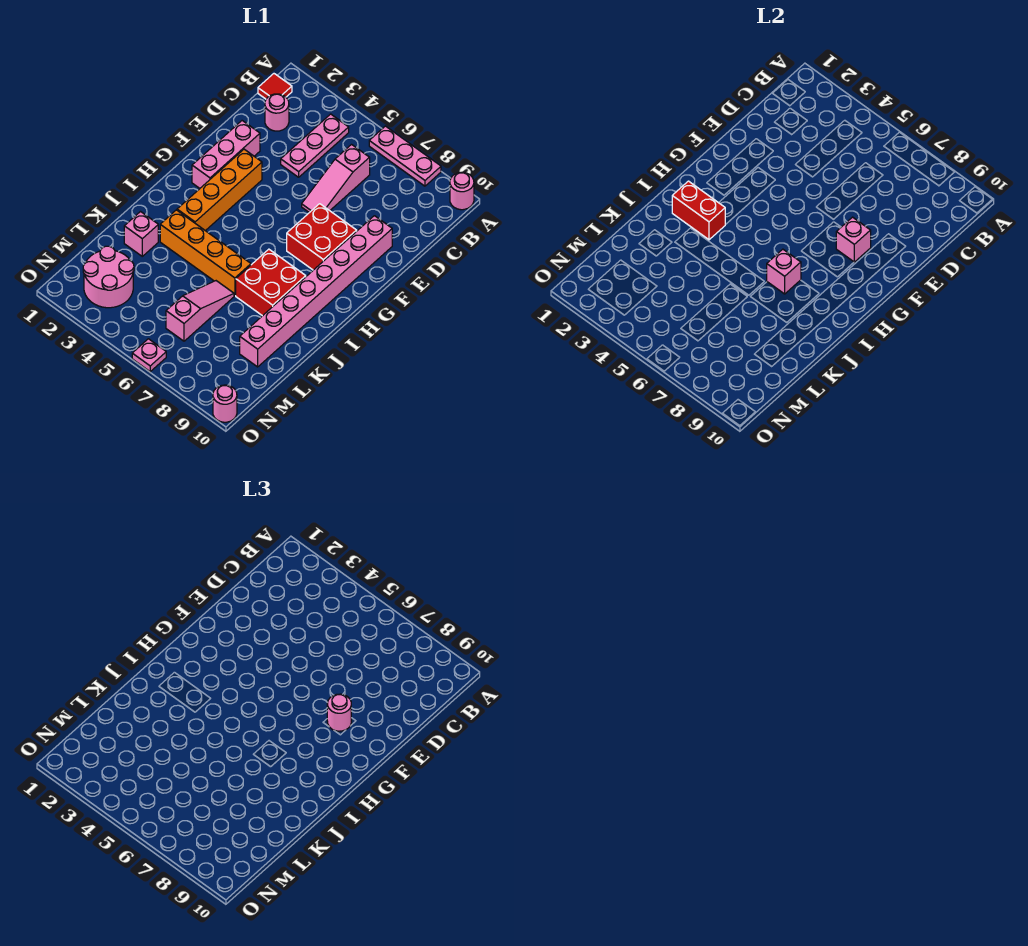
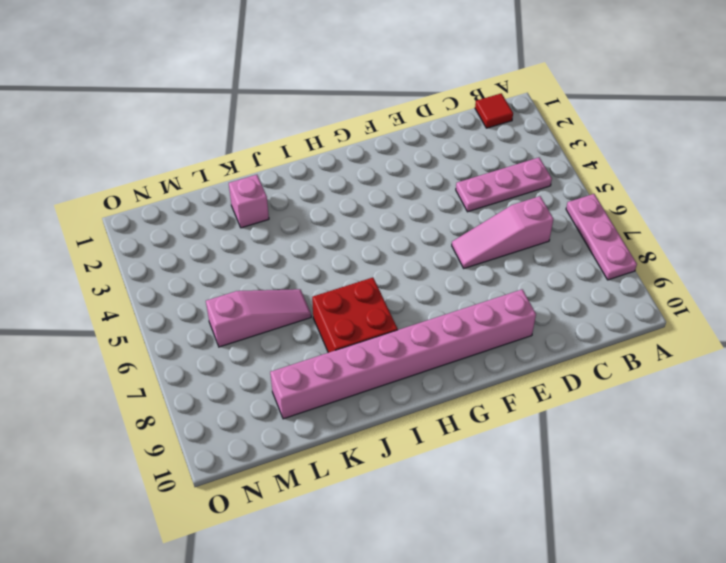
none -> pink 1x1 round brick [450,172,474,210]
none -> pink 1x1 round brick [265,94,289,131]
none -> pink 1x3 brick [192,121,260,188]

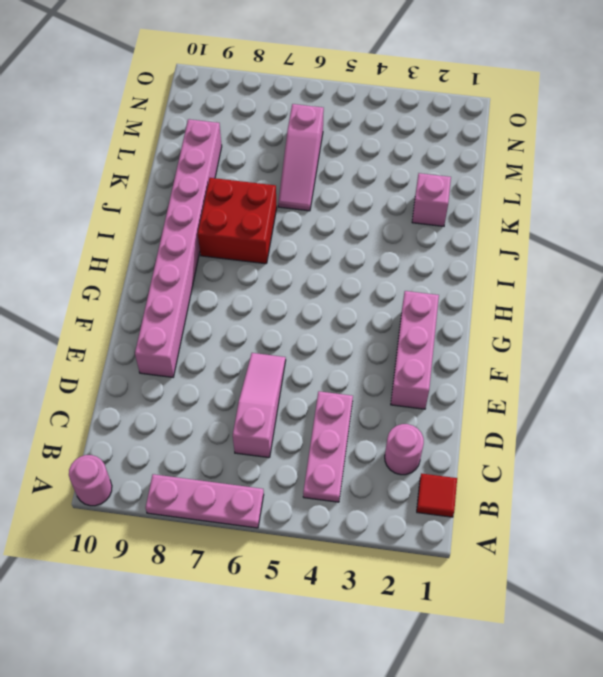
none -> orange 1x4 brick [177,149,262,231]
none -> red 2x2 brick [287,204,357,270]
none -> orange 1x4 brick [160,210,251,296]

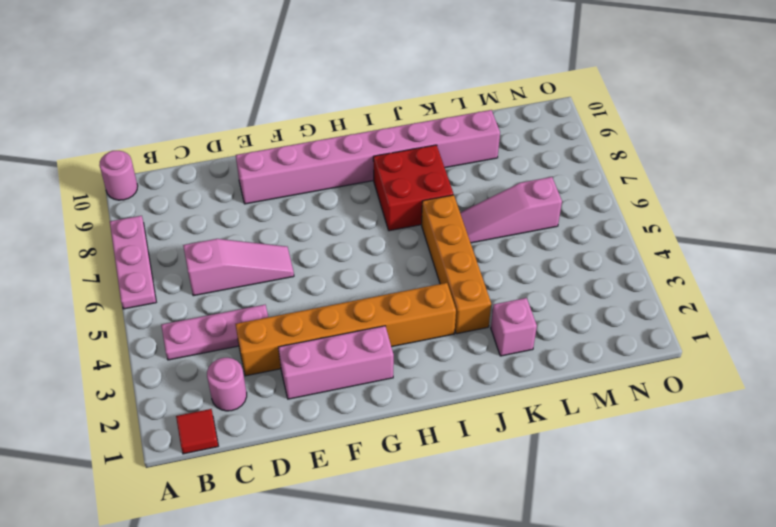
orange 1x6 brick [235,283,456,376] -> orange 1x4 brick [177,149,262,231]
none -> red 2x2 brick [287,204,357,270]
none -> pink 2x2 round brick [83,246,134,308]
none -> pink 1x1 plate [132,339,166,372]

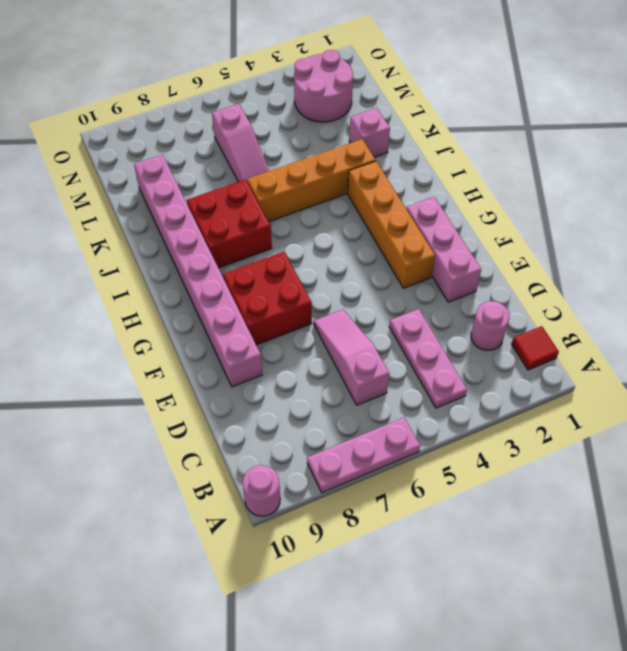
none -> pink 1x1 plate [132,339,166,372]
none -> pink 1x1 round brick [213,385,237,422]
none -> pink 1x1 brick [836,217,871,262]

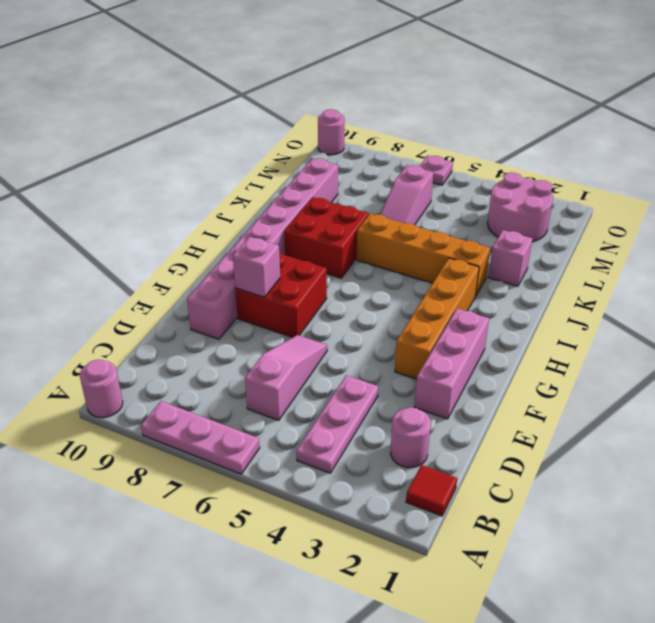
none -> red 1x2 brick [672,181,725,240]
none -> pink 1x1 brick [767,249,801,294]
none -> pink 1x1 round brick [327,694,351,731]

